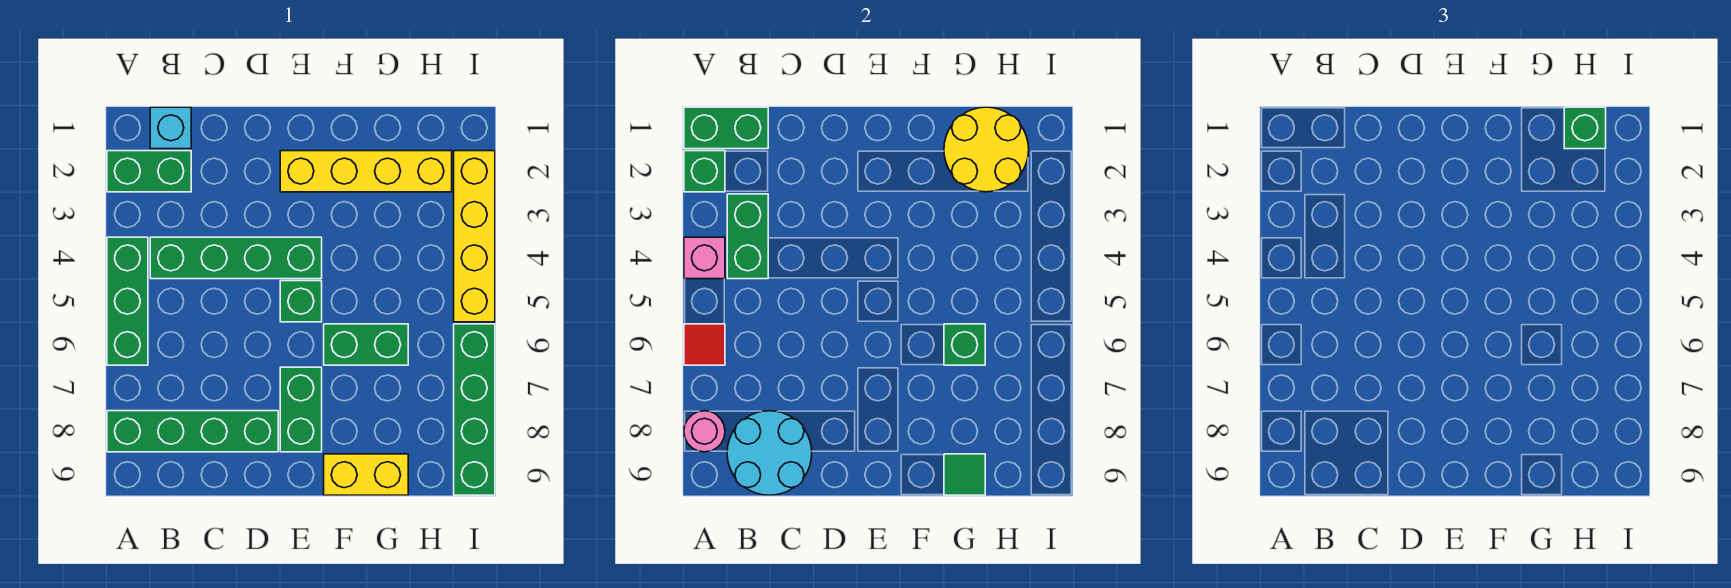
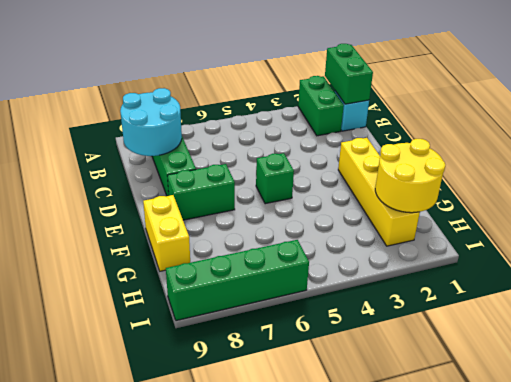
none -> green 1x3 brick [107,237,148,365]
none -> green 1x4 brick [150,237,322,279]
none -> green 1x2 brick [324,324,408,365]

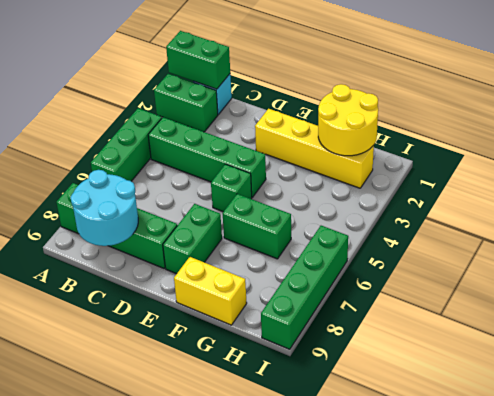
none -> yellow 1x4 brick [454,151,495,322]
none -> green 1x1 brick [684,151,725,192]
none -> pink 1x1 brick [684,237,725,279]

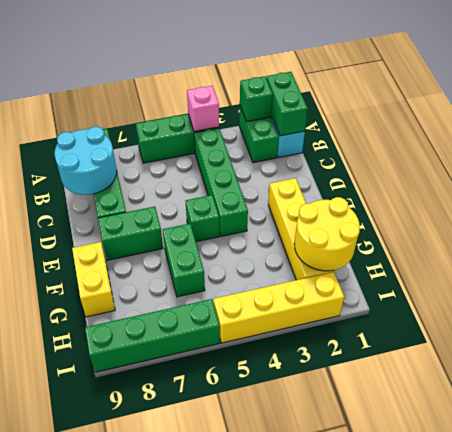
none -> red 1x1 tile [684,324,725,365]
none -> pink 1x1 round brick [684,411,725,452]
none -> green 1x2 brick [727,194,768,279]

